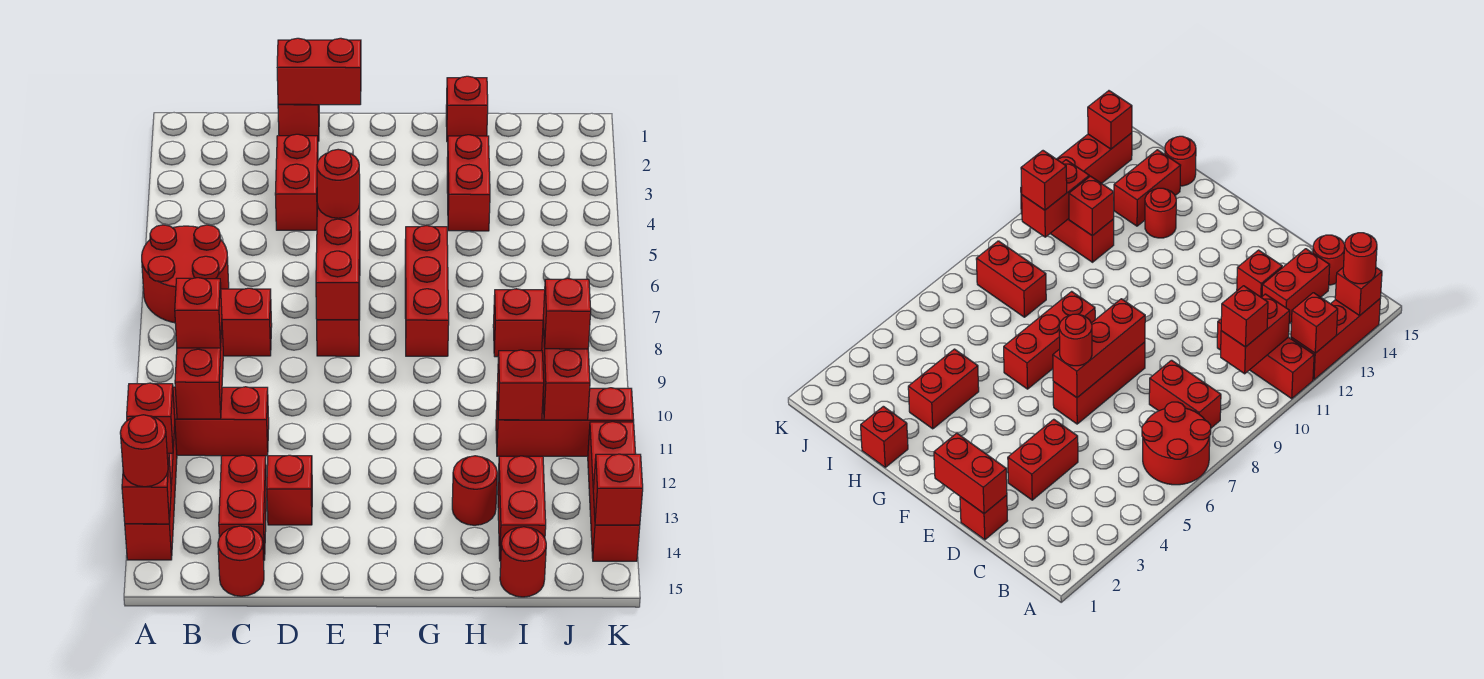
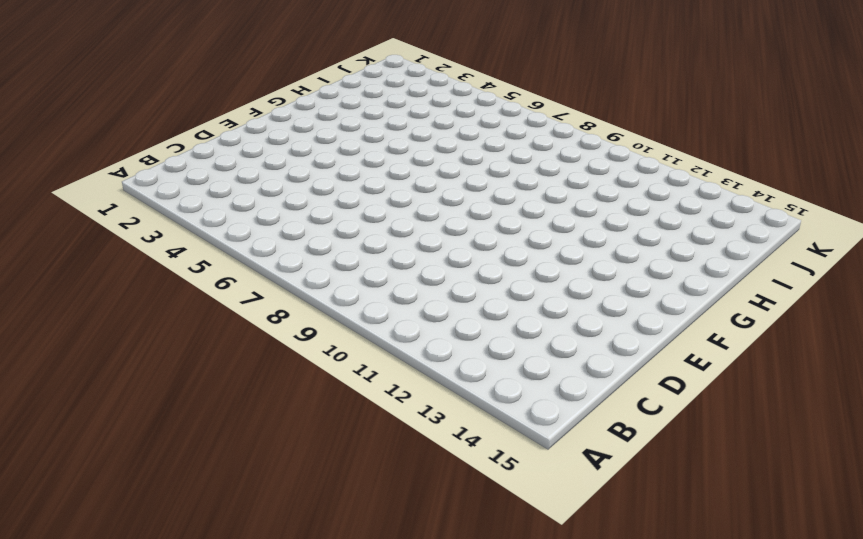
none -> red 2x2 round brick [142,225,229,323]
none -> red 1x3 brick [173,387,269,456]
none -> red 1x3 brick [125,427,177,560]
none -> red 1x2 brick [221,288,272,356]

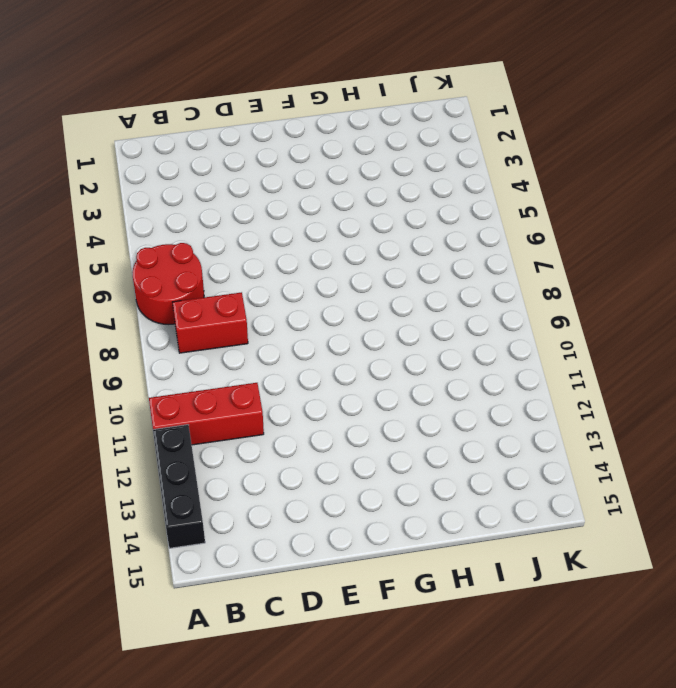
black 1x3 brick [153,425,205,548] -> red 1x3 brick [125,427,177,560]
none -> red 1x2 brick [219,455,267,560]
none -> red 1x1 round brick [218,526,264,596]
none -> red 1x1 brick [278,104,319,141]
none -> red 1x2 brick [275,134,318,230]

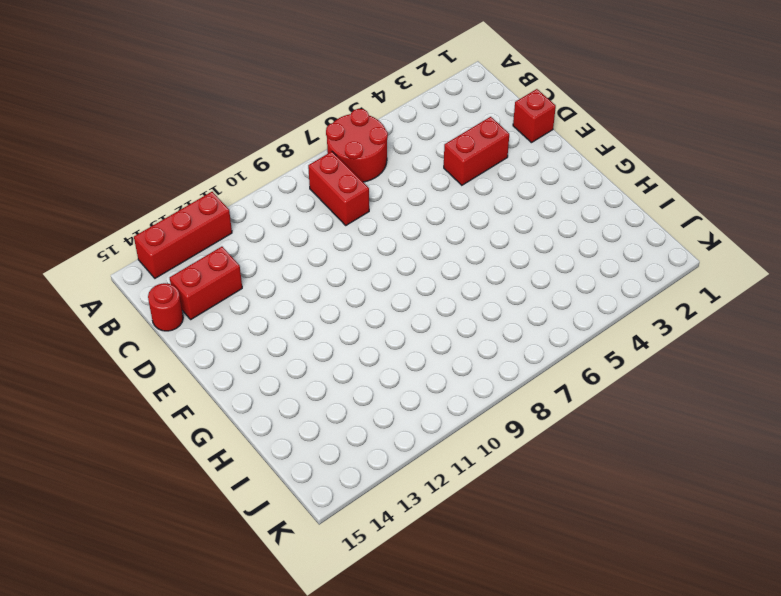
none -> red 1x3 brick [173,387,269,456]
none -> red 1x1 brick [267,455,312,525]
none -> red 1x3 brick [317,268,360,356]
none -> red 1x3 brick [405,225,449,356]

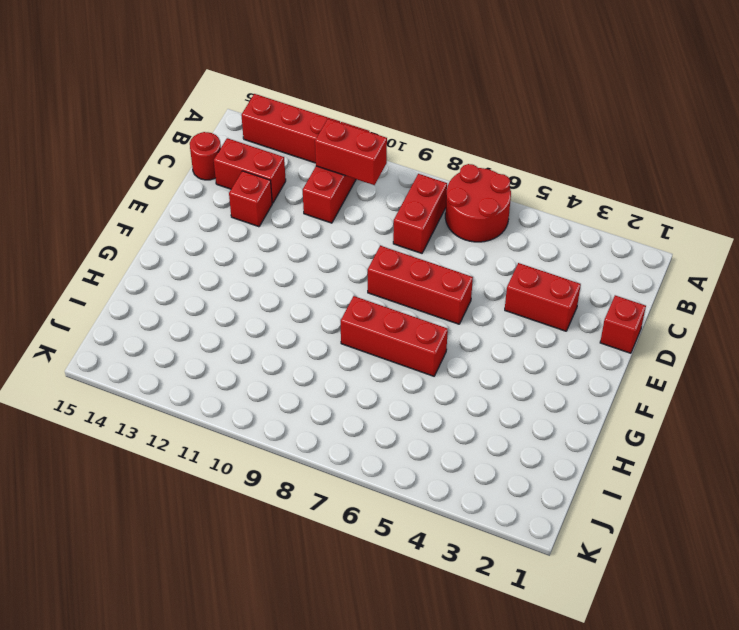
none -> red 1x1 brick [446,76,488,142]
none -> red 1x2 brick [447,135,490,231]
none -> red 1x1 round brick [452,456,497,525]
none -> red 1x2 brick [493,289,545,357]

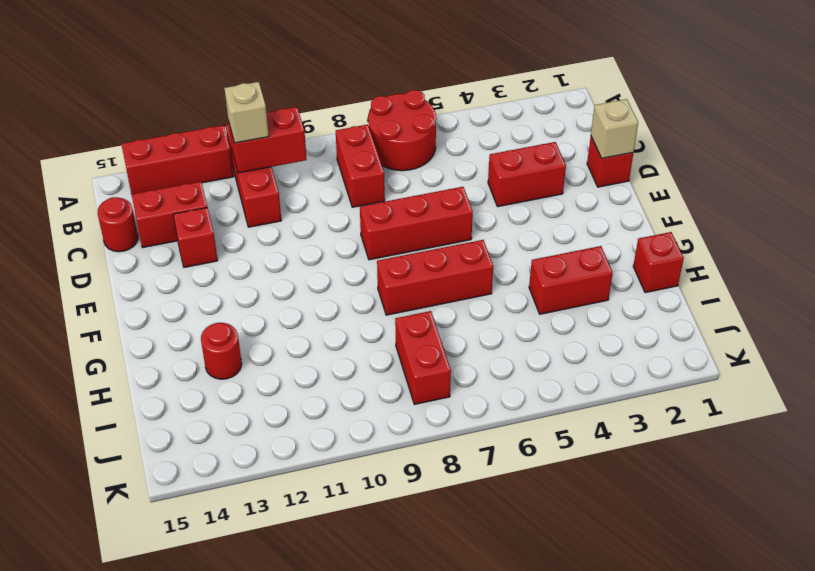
tan 1x1 brick [224,82,269,143] -> none
tan 1x1 brick [591,99,638,158] -> red 1x2 brick [277,38,361,105]
none -> red 1x3 brick [496,388,634,456]
none -> red 1x2 brick [498,456,546,561]
none -> red 1x1 round brick [500,527,546,597]
none -> red 1x3 brick [588,422,640,561]

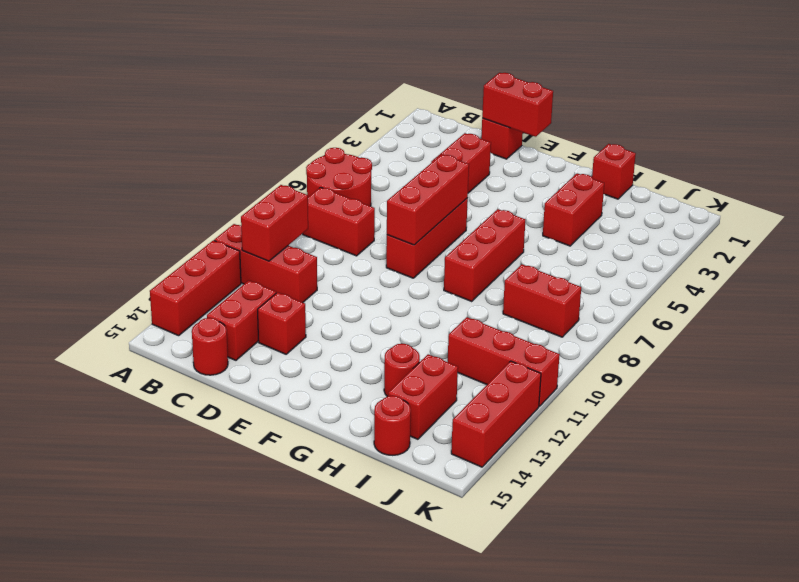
none -> red 1x1 brick [127,383,175,453]
none -> red 1x1 brick [122,453,171,524]
none -> red 1x1 brick [497,350,544,420]
none -> red 1x2 brick [542,321,590,420]

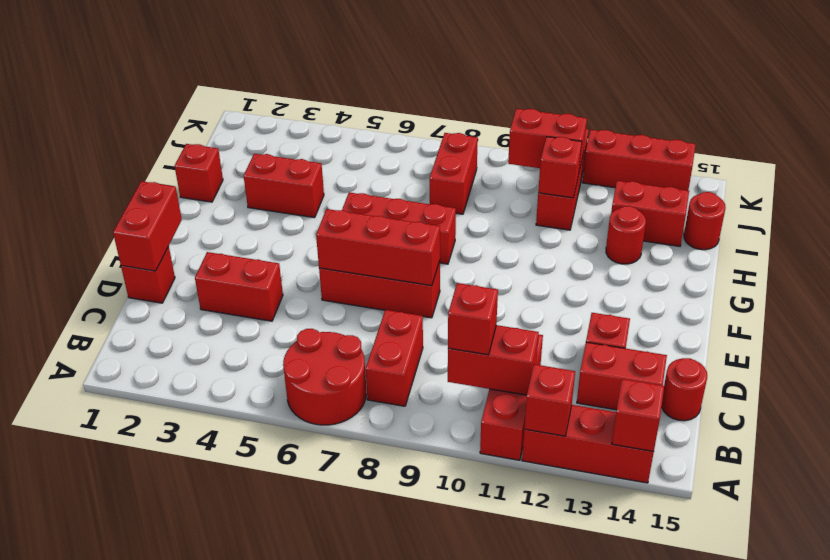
none -> red 1x1 brick [593,454,643,525]
none -> red 1x1 round brick [120,415,168,487]
none -> red 1x1 round brick [317,149,360,218]
none -> red 1x1 brick [543,278,591,349]

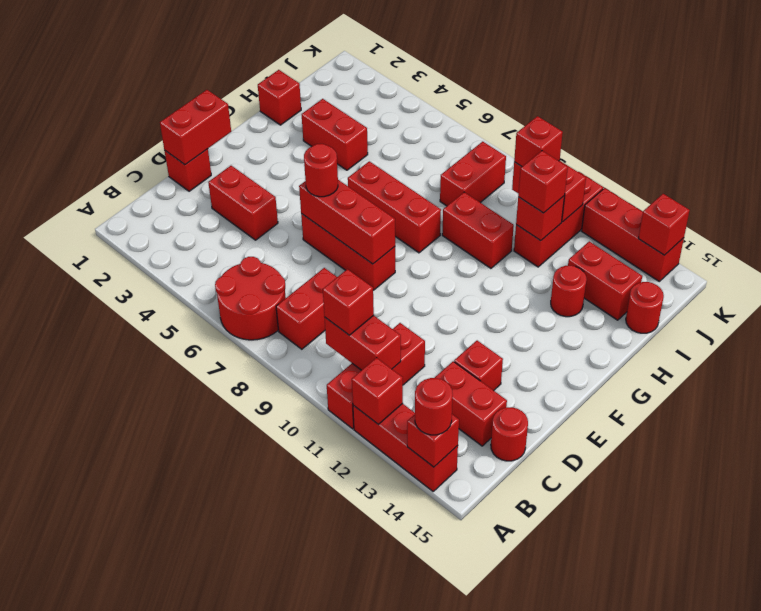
red 1x2 brick [442,192,514,268] -> none
red 1x1 brick [518,151,568,213] -> none

